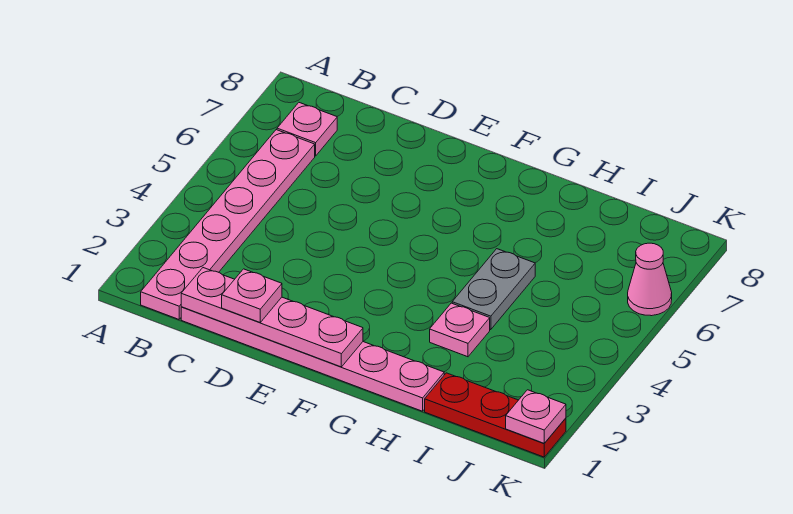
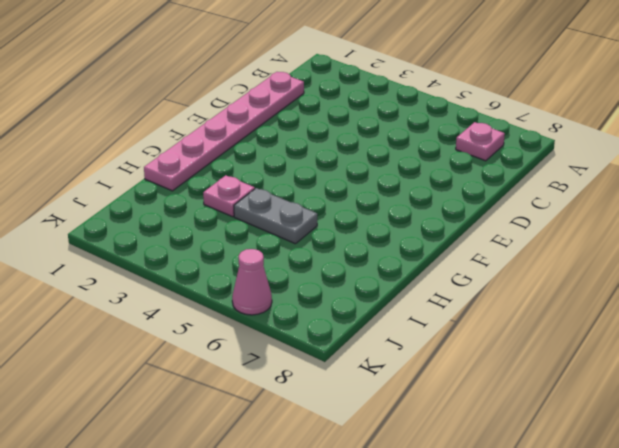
none -> pink 1x6 plate [141,130,315,319]
none -> red 1x3 plate [425,373,566,457]

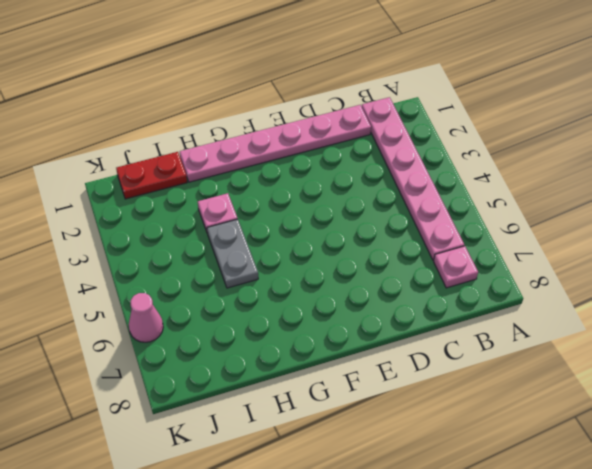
red 1x2 plate [116,152,187,199] -> red 1x3 plate [425,373,566,457]
none -> pink 1x4 plate [181,268,363,367]
none -> pink 1x1 plate [506,390,566,443]

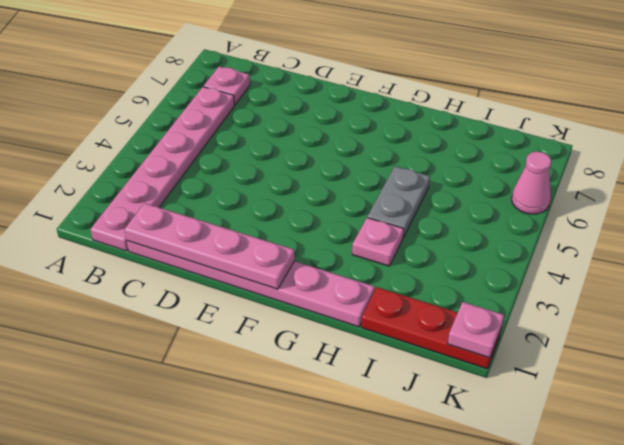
none -> pink 1x1 plate [222,269,282,323]

